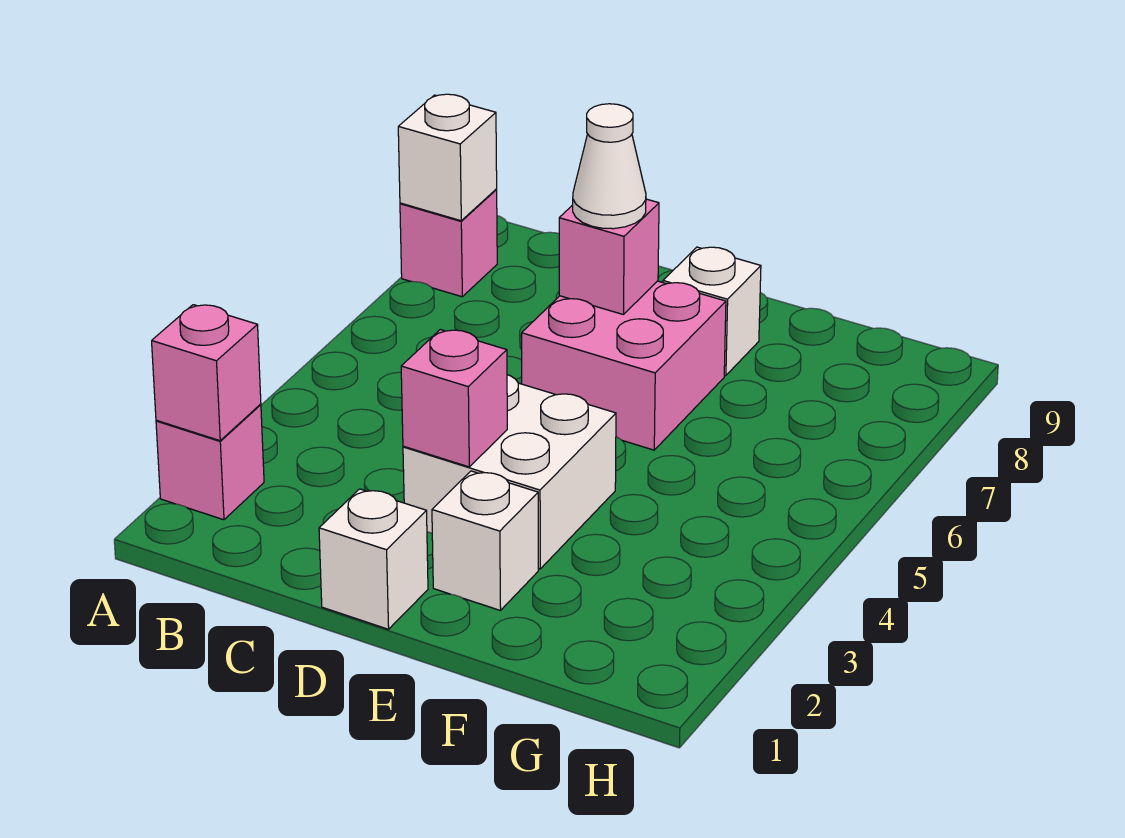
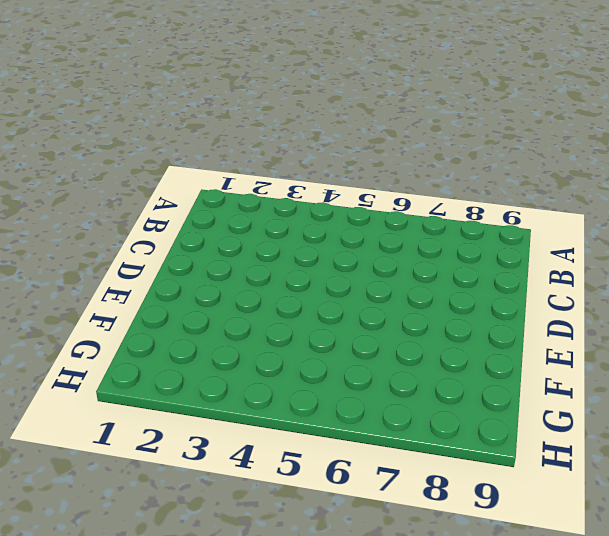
none -> pink 1x1 brick [156,404,264,520]
none -> pink 1x1 brick [400,190,497,297]
none -> white 1x1 brick [319,489,428,629]

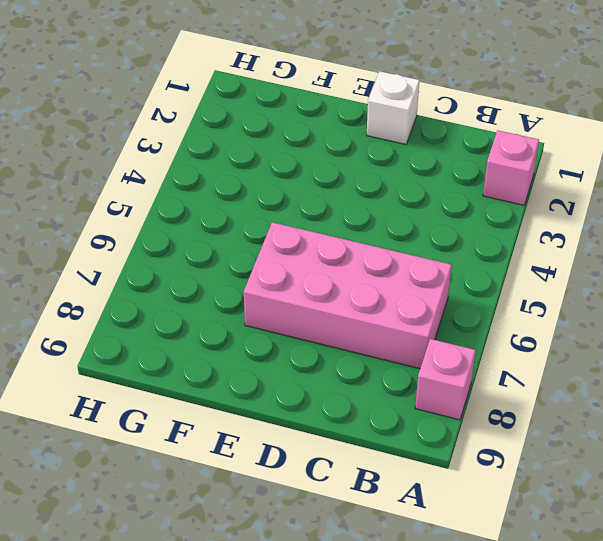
pink 2x4 brick [244,222,451,369] -> pink 2x2 brick [522,281,726,450]
none -> white 2x2 brick [403,375,616,569]
none -> white 1x1 brick [432,471,538,610]
none -> white 1x1 brick [663,247,761,376]

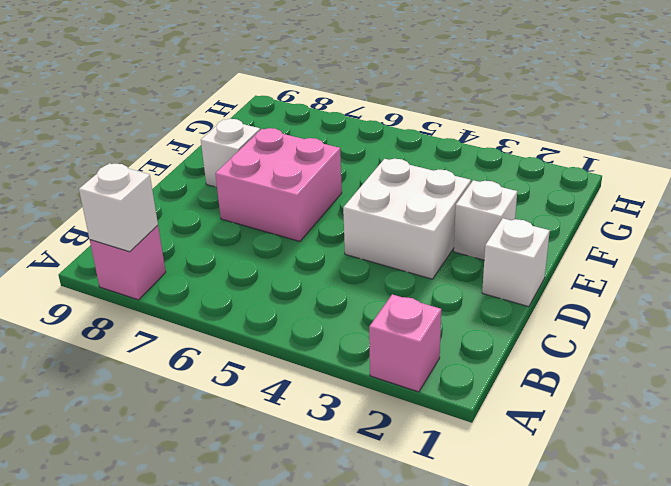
none -> pink 1x1 brick [152,305,261,441]
none -> pink 1x1 brick [401,330,507,467]
none -> pink 1x1 brick [559,199,659,315]

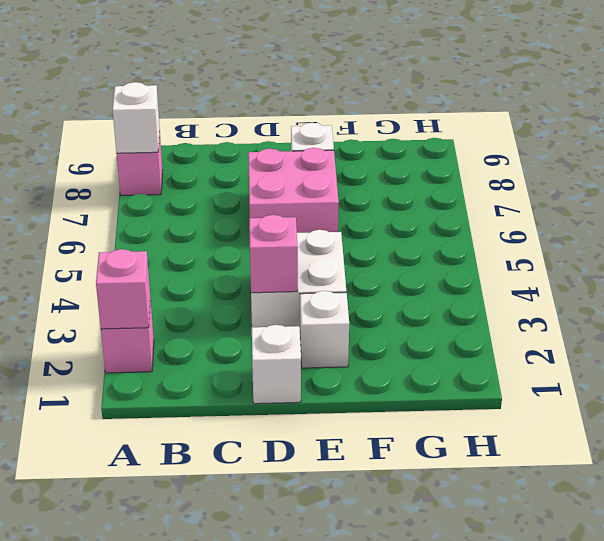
none -> pink 1x1 brick [559,199,659,315]
none -> white 1x1 cone [573,104,646,229]

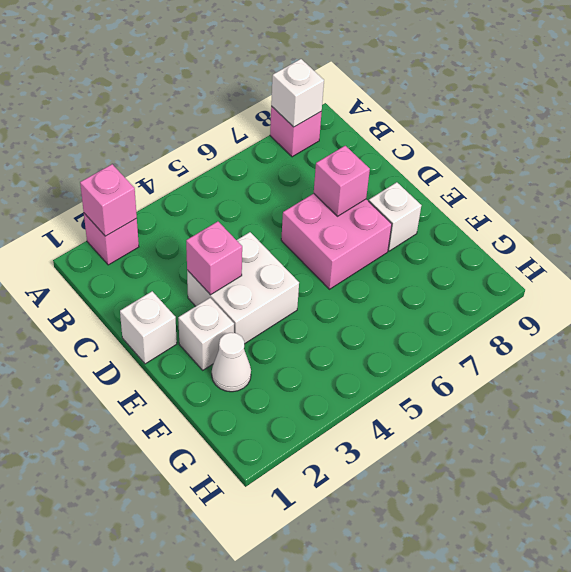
white 1x1 cone [212,333,251,392] -> white 1x1 cone moved to [573,104,646,229]

